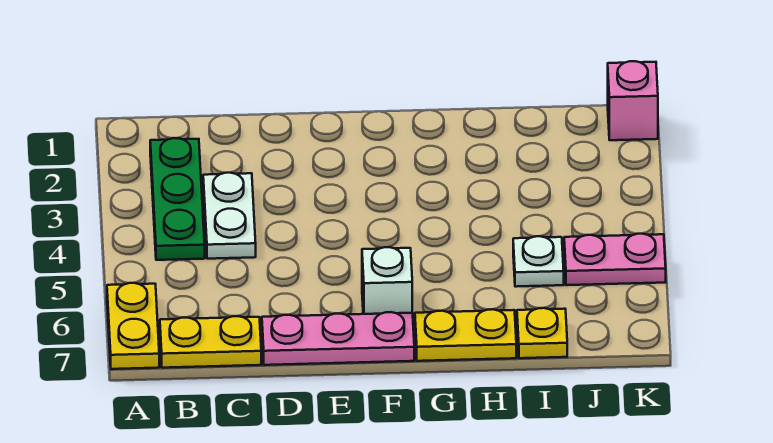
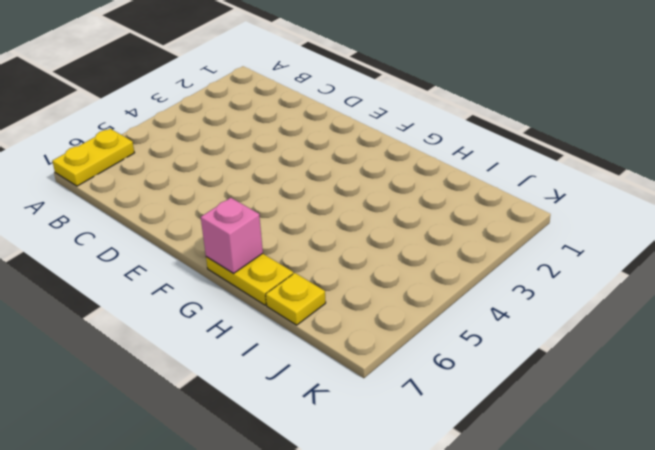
pink 1x1 brick [201,198,263,274] -> pink 1x1 brick moved to [608,61,658,140]
none -> green 1x3 plate [150,138,205,260]
none -> yellow 1x2 plate [160,316,261,368]

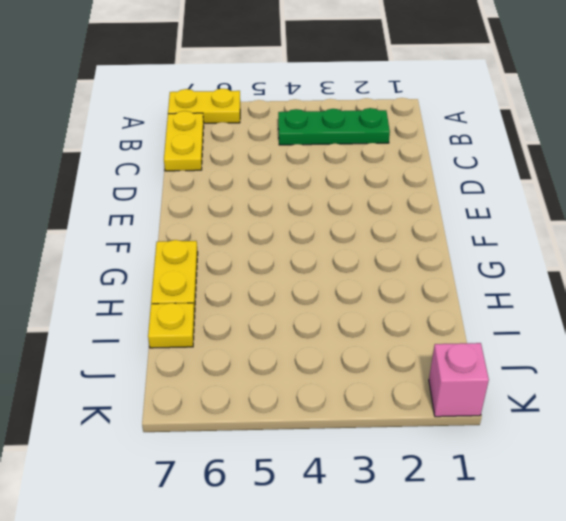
none -> white 1x2 plate [203,173,256,259]
none -> pink 1x3 plate [262,312,414,365]

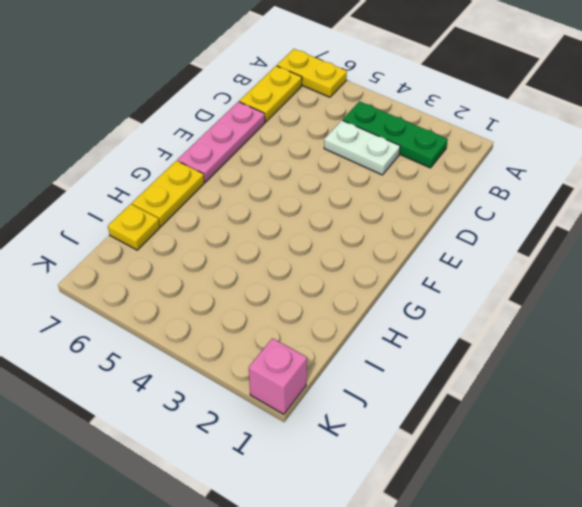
none -> white 1x1 brick [362,247,412,314]
none -> white 1x1 plate [513,236,564,287]

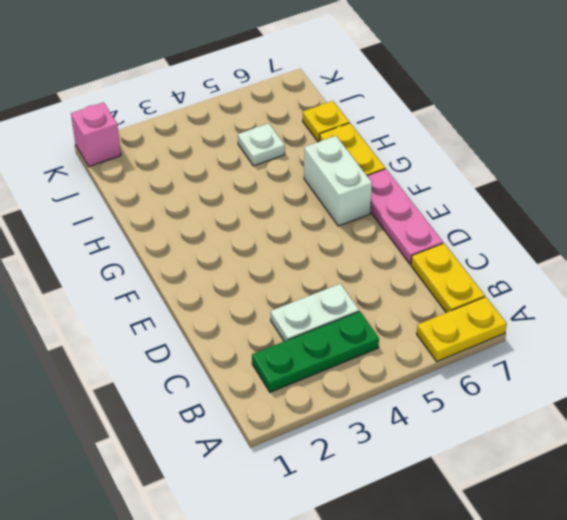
white 1x2 brick [304,136,372,226] -> white 1x1 brick [362,247,412,314]
none -> pink 1x2 plate [564,234,666,285]

